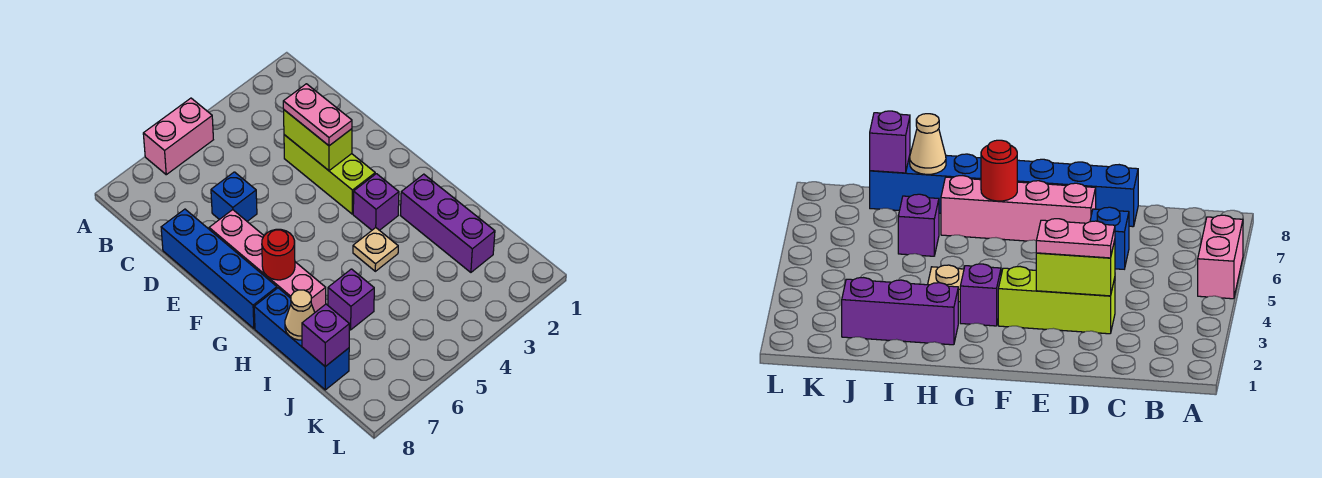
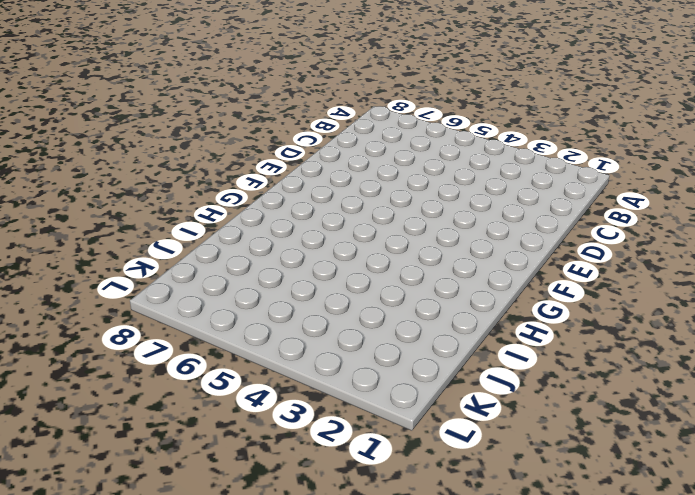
none -> pink 1x2 brick [143,98,213,175]
none -> lime 1x3 brick [284,135,375,214]
none -> blue 1x1 brick [211,172,257,221]

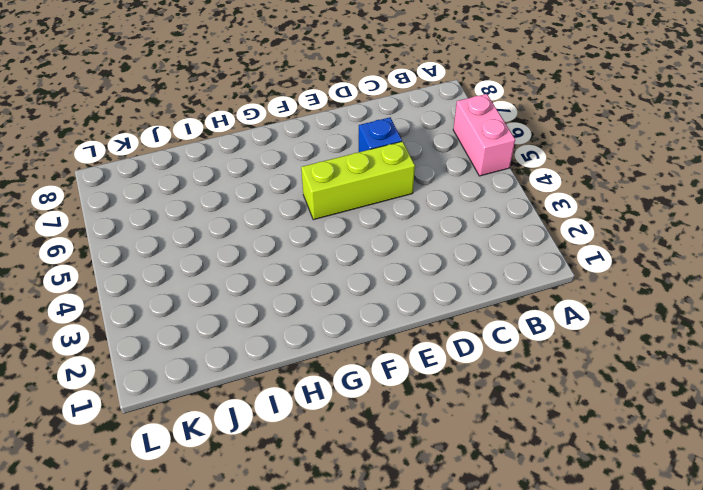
lime 1x3 brick [301,141,415,220] -> lime 1x3 brick moved to [284,135,375,214]
none -> blue 1x4 brick [161,209,277,329]
none -> pink 1x4 brick [209,210,326,312]
none -> purple 1x1 brick [353,174,399,230]

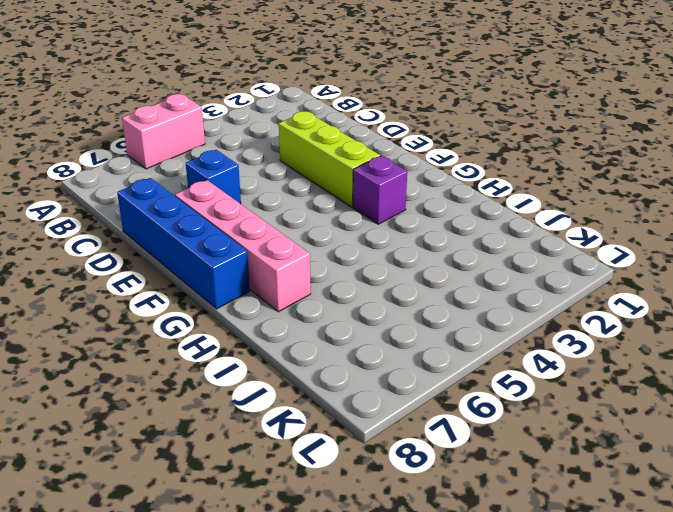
none -> purple 1x3 brick [400,174,495,272]
none -> tan 1x1 plate [353,228,398,271]
none -> blue 1x3 brick [254,288,349,390]

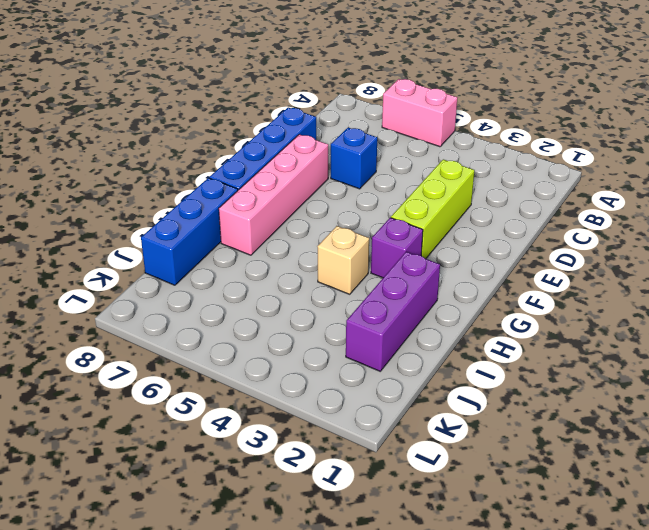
tan 1x1 brick [317,226,369,294] -> tan 1x1 plate [353,228,398,271]
none -> purple 1x1 brick [328,269,374,330]
none -> lime 1x2 brick [284,110,352,171]
none -> red 1x1 round brick [262,229,295,280]

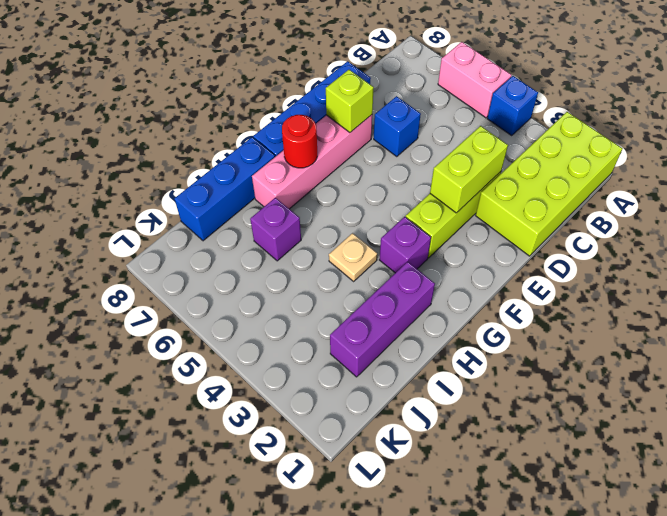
lime 2x4 brick [476,112,623,256] -> none
blue 1x1 brick [487,76,538,136] -> none
lime 1x1 brick [326,70,374,133] -> none
none -> tan 1x1 cone [285,290,315,340]
none -> purple 1x1 brick [302,304,349,367]
none -> pink 1x2 plate [283,84,352,146]

